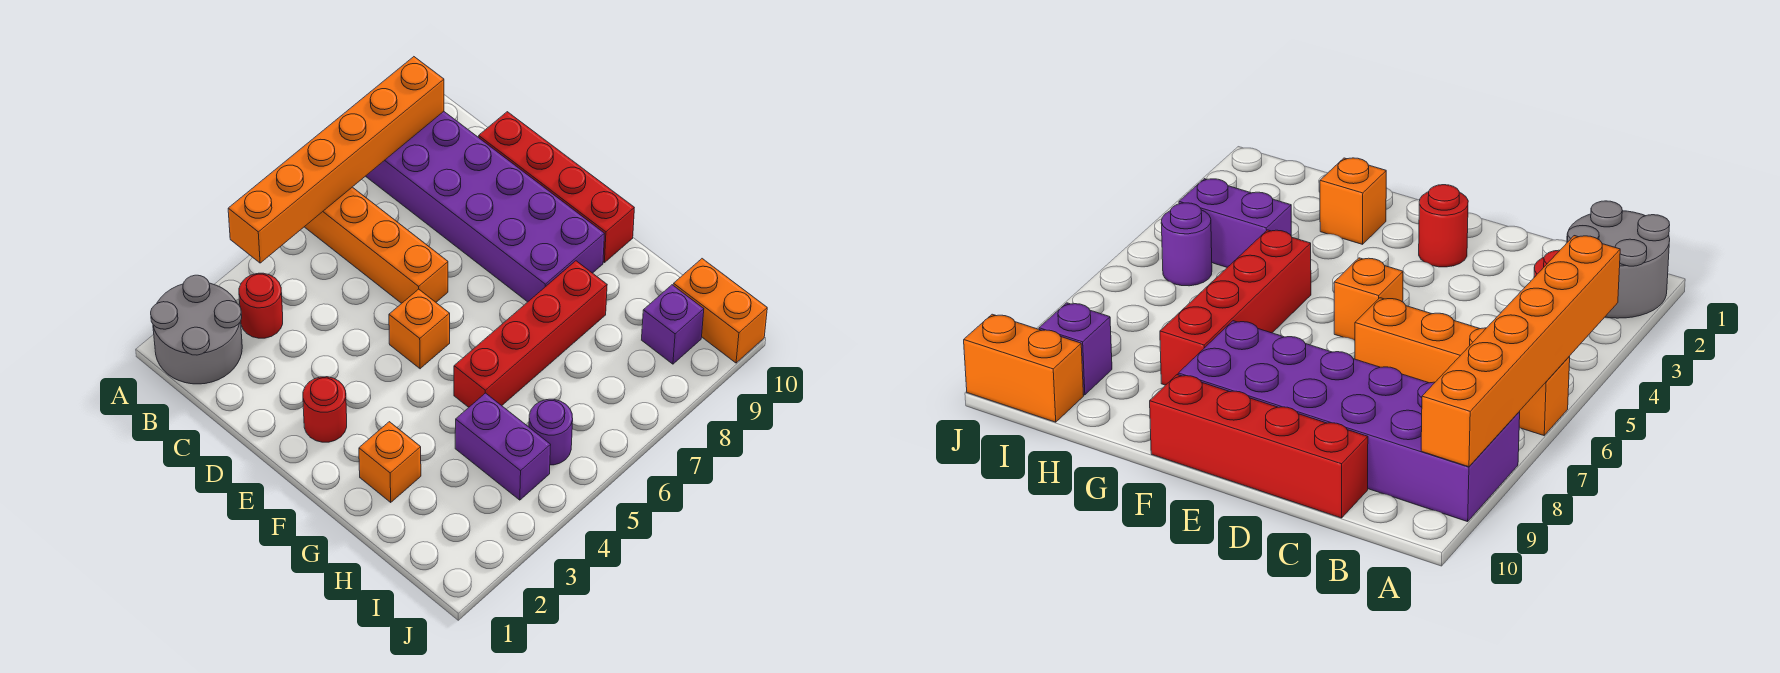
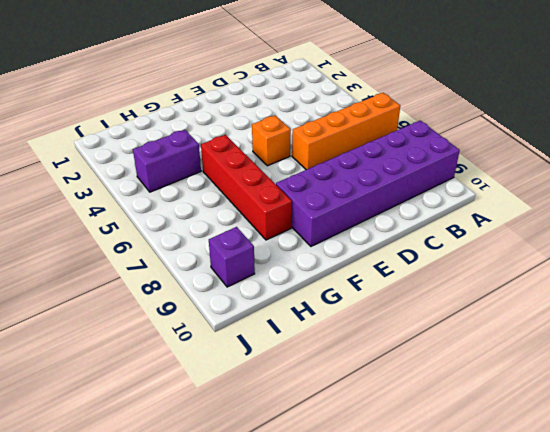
none -> grey 2x2 round brick [151,275,242,384]
none -> red 1x1 round brick [239,273,283,338]
none -> red 1x4 brick [479,112,634,263]

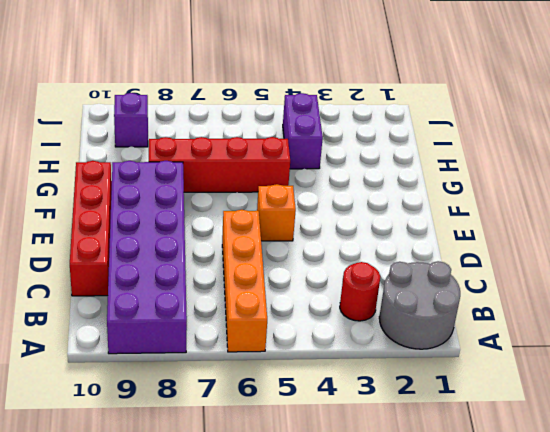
none -> red 1x1 round brick [303,377,347,442]
none -> orange 1x1 brick [359,422,421,502]
none -> purple 1x1 round brick [529,399,573,465]

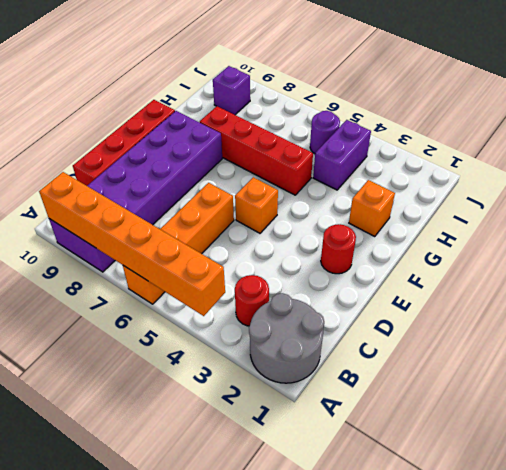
none -> orange 1x2 brick [673,259,767,363]

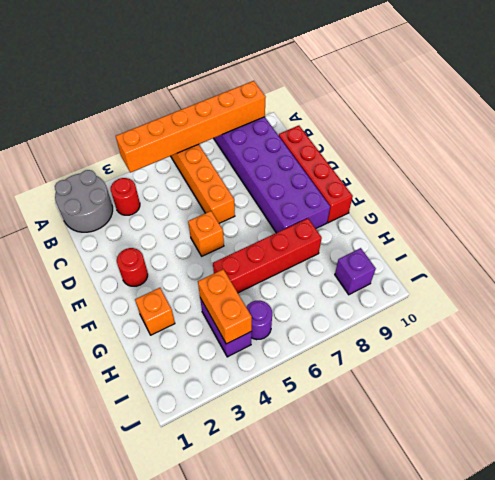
orange 1x2 brick [198,269,252,344] -> orange 1x2 brick moved to [673,259,767,363]

